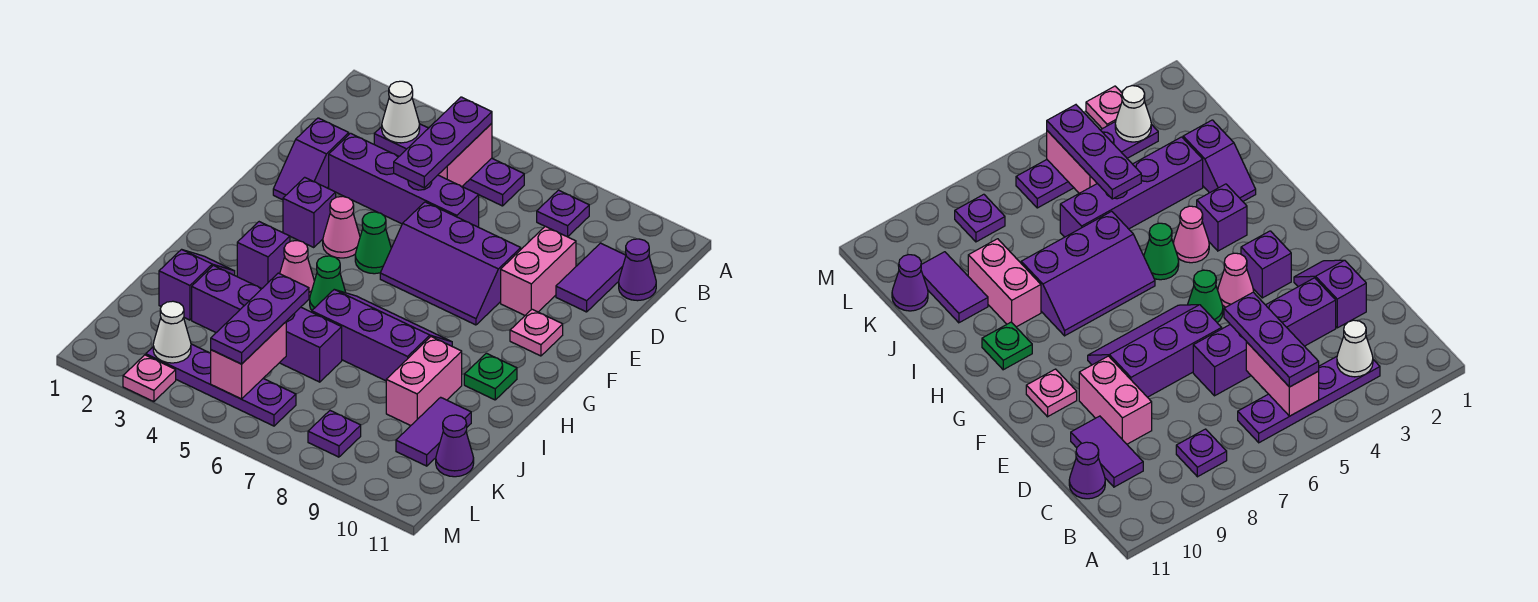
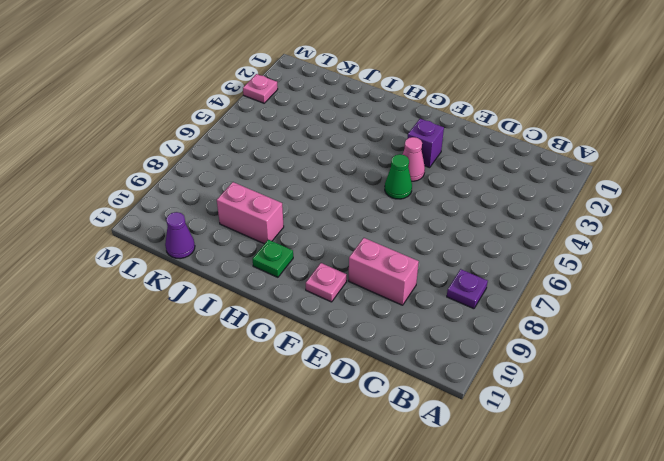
none -> purple 1x4 plate [374,124,524,206]
none -> purple 1x2 tile [556,243,626,312]
none -> purple 1x1 cone [619,239,656,301]
none -> purple 1x2 slope [273,118,349,200]

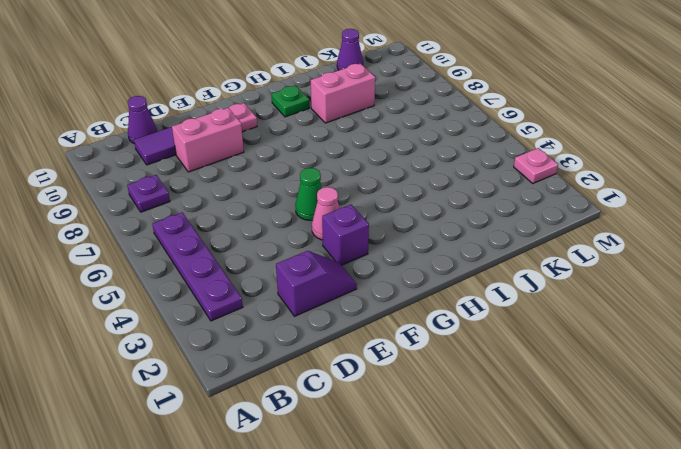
none -> purple 1x4 brick [329,133,479,227]
none -> purple 2x3 slope [380,202,521,325]
none -> purple 1x1 brick [237,222,290,288]
none -> pink 1x1 cone [280,241,314,298]

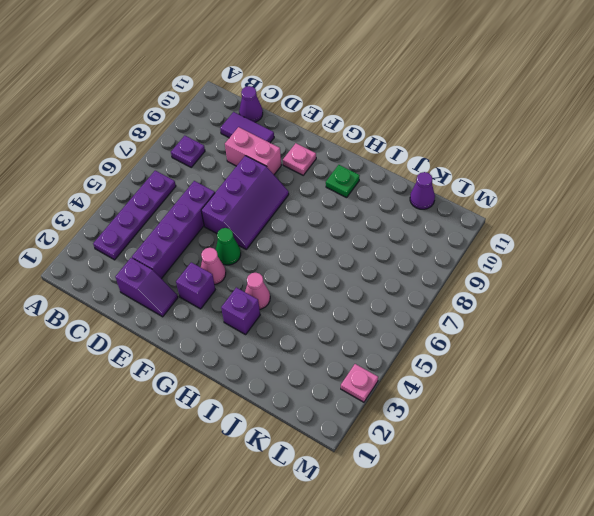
none -> green 1x1 cone [310,256,346,310]
none -> purple 2x3 slope [312,290,452,381]
none -> purple 1x2 slope [159,249,235,320]
none -> pink 1x2 brick [386,337,462,426]

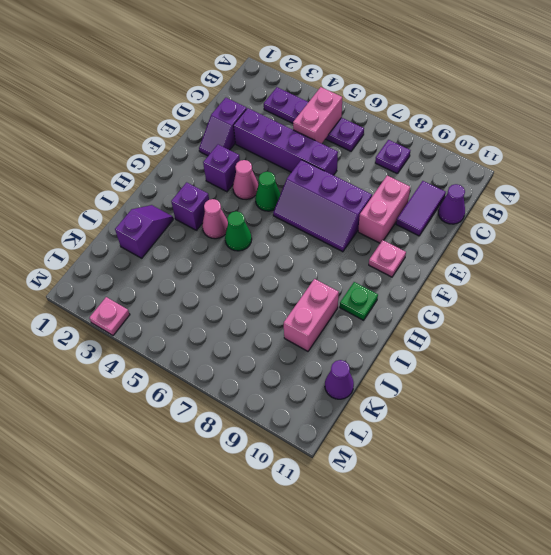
none -> purple 2x3 slope [312,290,452,381]
none -> purple 1x4 brick [192,266,342,382]
none -> purple 1x2 tile [396,397,471,466]
none -> purple 1x4 plate [146,344,296,426]

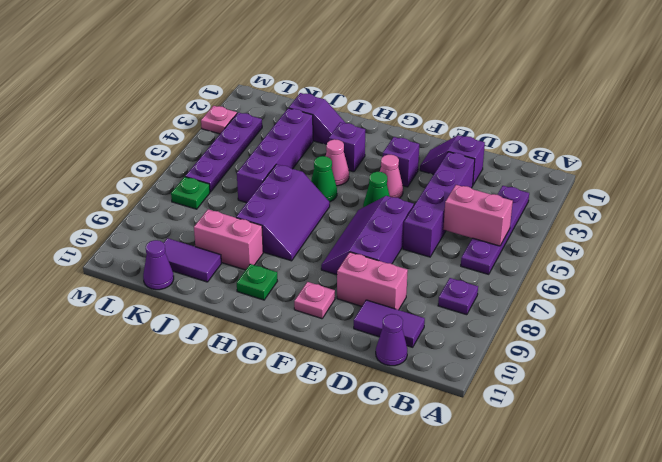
green 1x1 plate [171,177,210,209] -> none
none -> purple 1x1 plate [308,411,361,457]
none -> white 1x1 cone [382,81,420,143]
none -> pink 1x2 brick [211,322,286,399]
none -> white 1x1 cone [153,301,191,363]

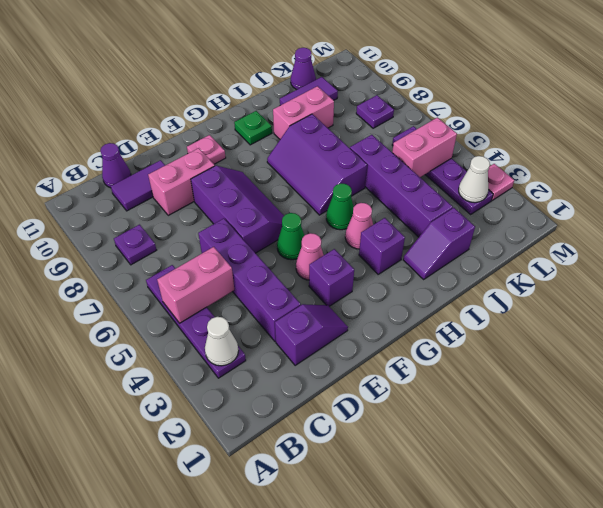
none -> purple 1x3 plate [394,97,492,188]
none -> purple 1x3 plate [211,273,309,364]

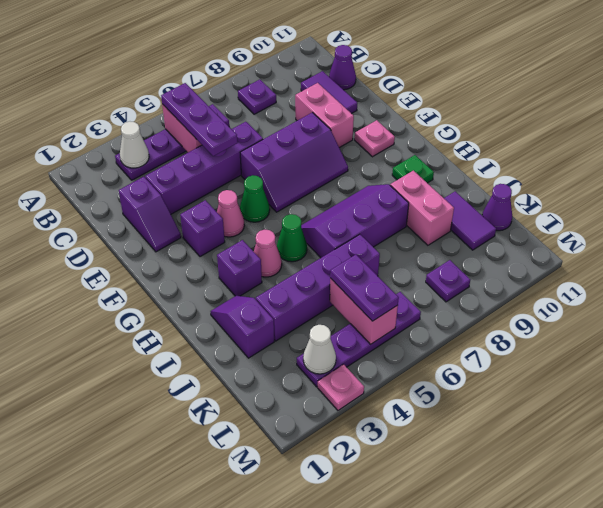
purple 1x2 plate [330,254,399,321] -> purple 1x3 plate [211,273,309,364]

